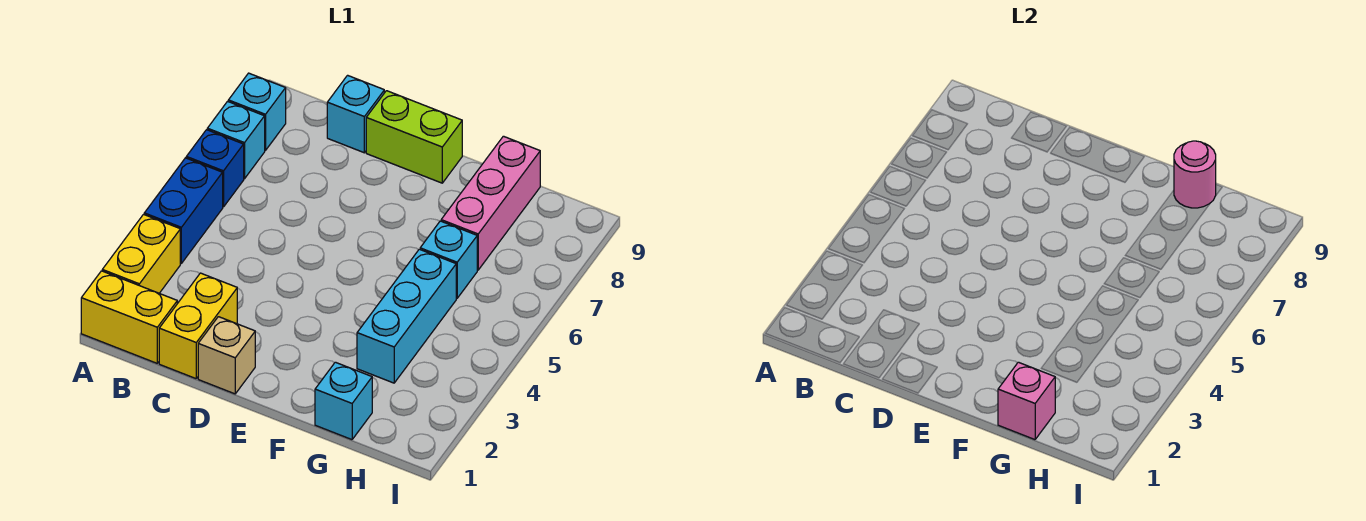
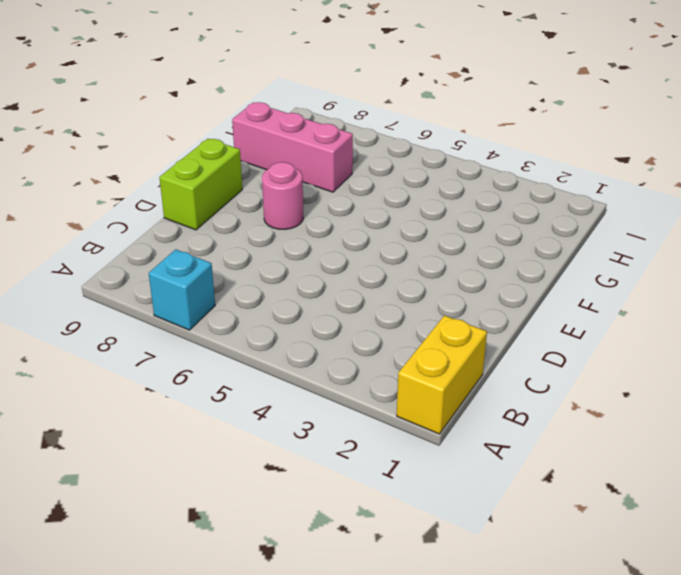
pink 1x1 round brick [262,162,303,229] -> pink 1x1 round brick moved to [1174,141,1216,208]
none -> yellow 1x2 brick [102,214,180,293]
none -> blue 1x2 brick [144,158,223,263]
none -> blue 1x1 brick [186,130,244,207]

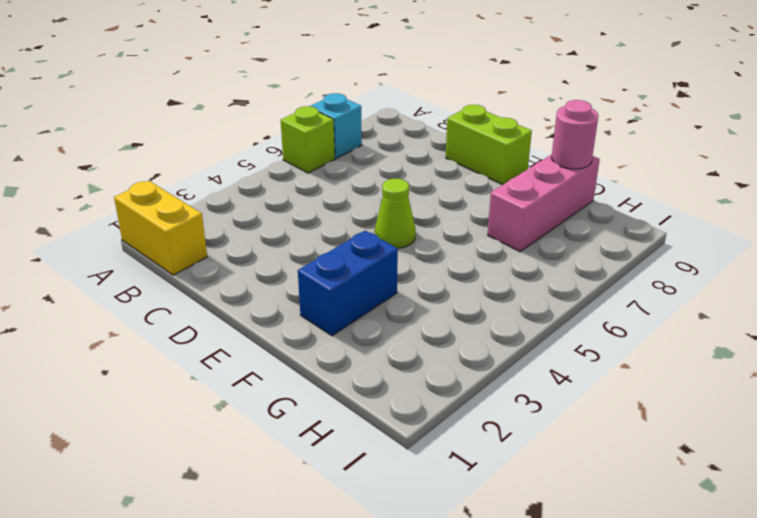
lime 1x1 brick [281,106,335,173] -> blue 1x1 brick [186,130,244,207]
lime 1x1 cone [375,178,416,248] -> none
blue 1x2 brick [298,231,398,336] -> blue 1x2 brick moved to [144,158,223,263]
none -> yellow 1x2 brick [102,214,180,293]
none -> cyan 1x1 brick [228,73,286,151]
none -> yellow 1x2 brick [159,273,237,379]

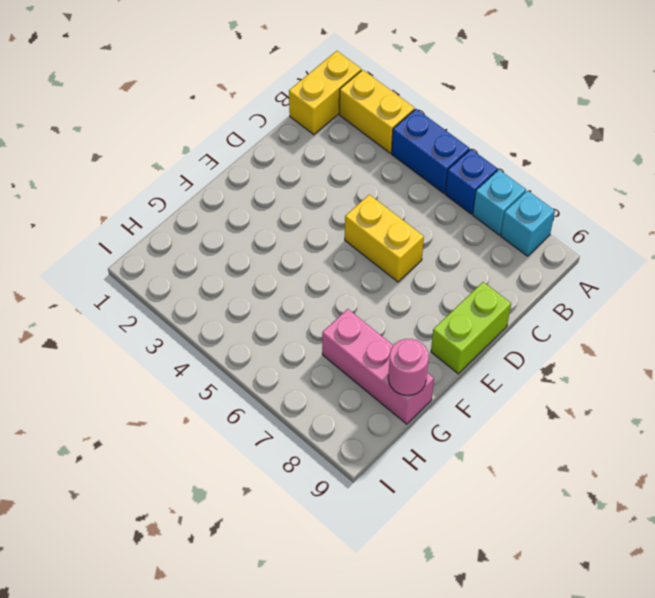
yellow 1x2 brick [345,195,424,282] -> yellow 1x2 brick moved to [159,273,237,379]
none -> cyan 1x1 brick [327,75,384,153]
none -> tan 1x1 brick [198,317,255,394]
none -> cyan 1x1 brick [315,362,372,440]

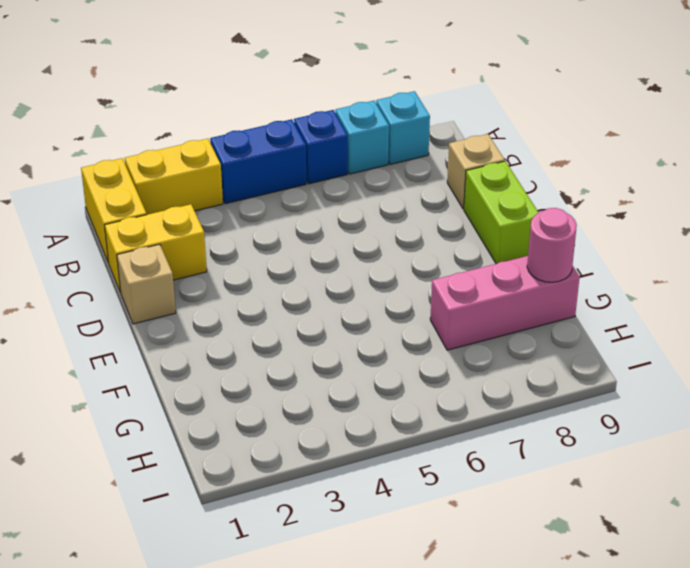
tan 1x1 brick [447,134,505,209] -> cyan 1x1 brick [327,75,384,153]
none -> cyan 1x1 brick [315,362,372,440]
none -> cyan 1x3 brick [357,249,456,383]
none -> cyan 1x1 brick [420,221,477,298]

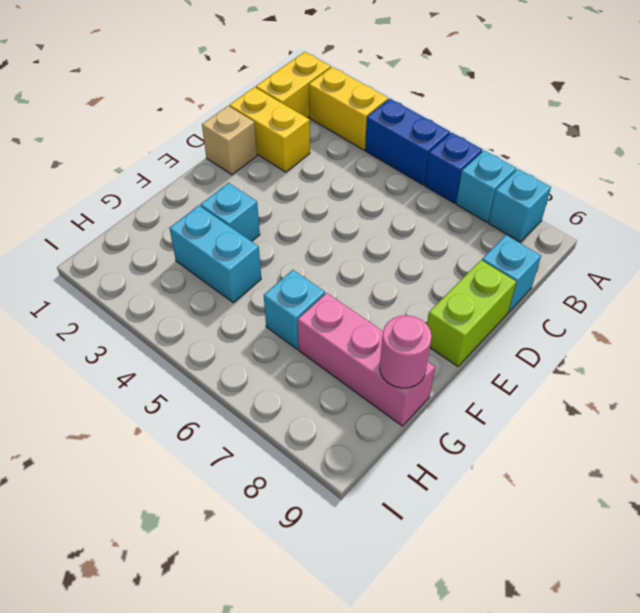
cyan 1x1 brick [200,183,260,241] -> cyan 1x1 brick moved to [315,362,372,440]
cyan 1x2 brick [169,206,261,303] -> cyan 1x3 brick [357,249,456,383]
none -> pink 1x1 brick [998,362,1055,440]

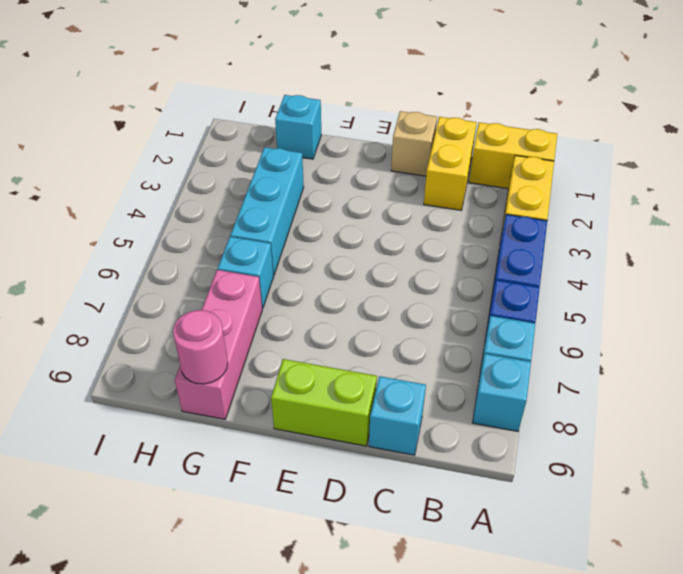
none -> pink 1x1 brick [998,362,1055,440]

